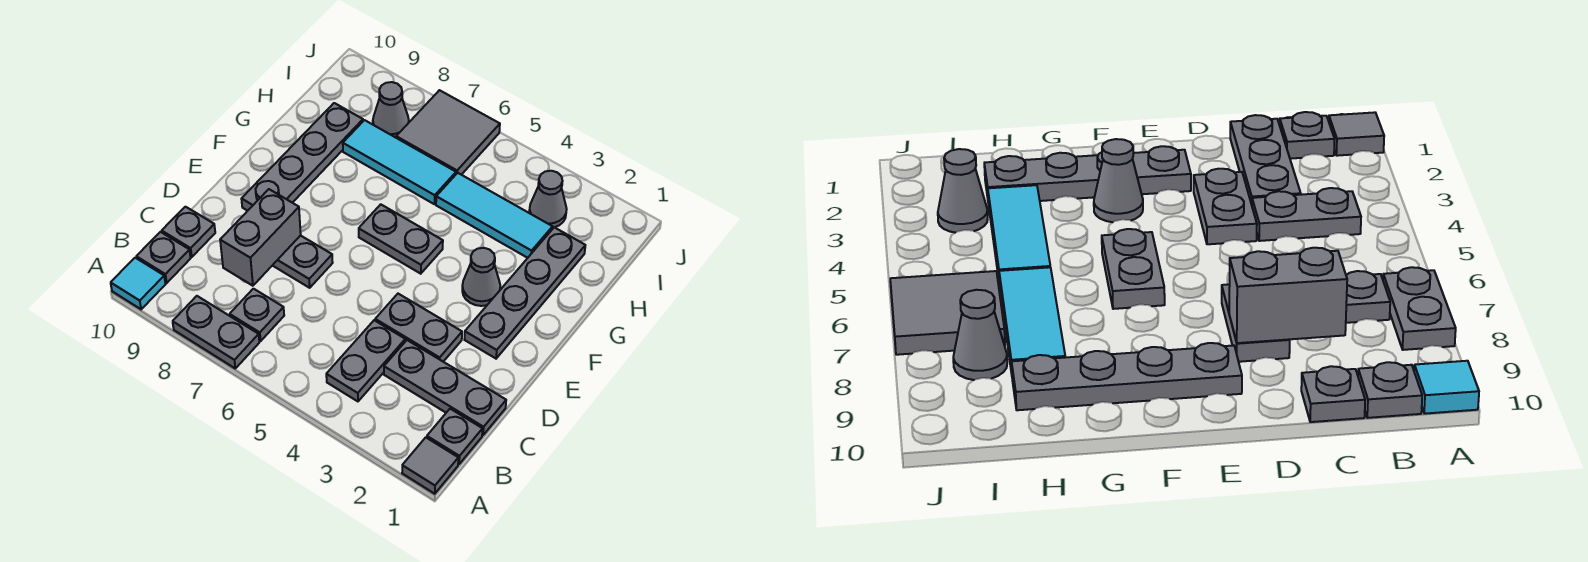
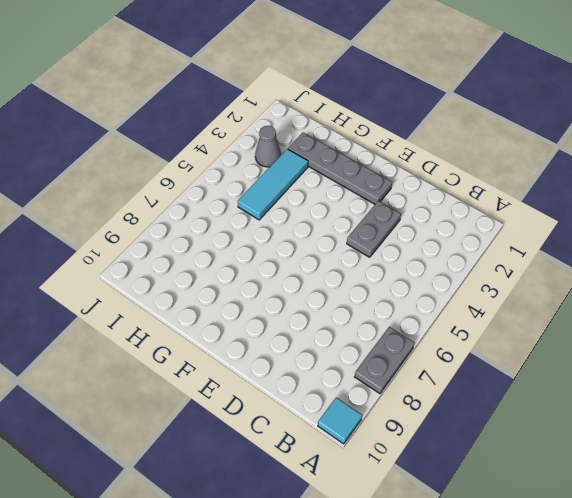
none -> grey 1x1 tile [402,437,458,494]
none -> grey 1x1 plate [427,409,482,464]
none -> grey 1x2 plate [326,320,405,401]

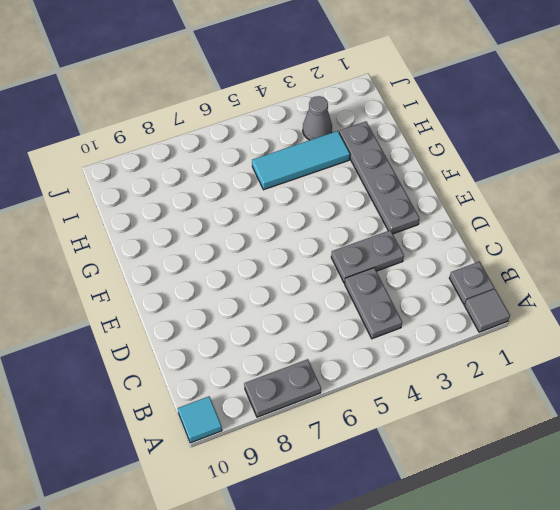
none -> grey 1x1 plate [230,289,284,341]
none -> grey 1x1 plate [136,232,191,283]
none -> grey 1x3 plate [384,340,506,435]

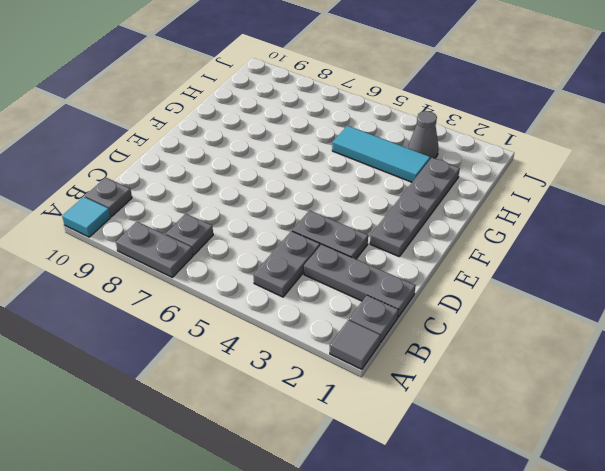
none -> grey 1x1 plate [162,207,215,257]
none -> grey 1x2 plate [272,235,333,288]
none -> grey 1x4 plate [242,103,363,211]

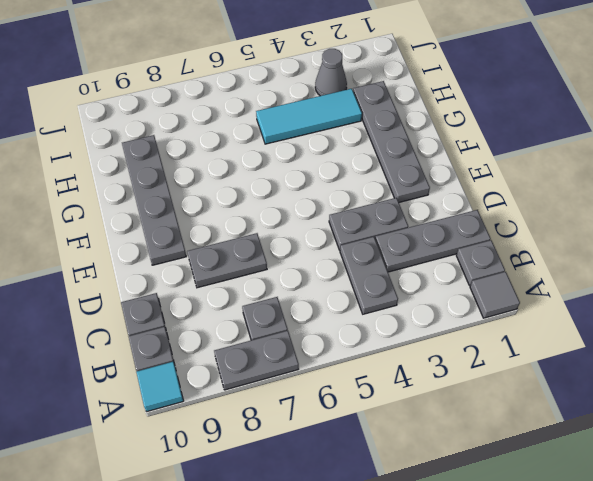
none -> grey 1x1 cone [462,248,500,306]
none -> grey 1x2 plate [359,204,443,274]
none -> cyan 1x3 tile [343,120,456,204]

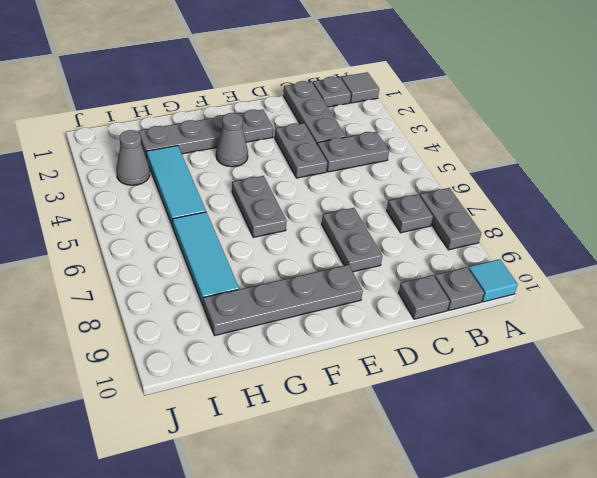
none -> grey 2x2 tile [396,90,500,175]
none -> grey 1x1 cone [373,82,409,138]
none -> grey 1x2 brick [220,189,301,286]

